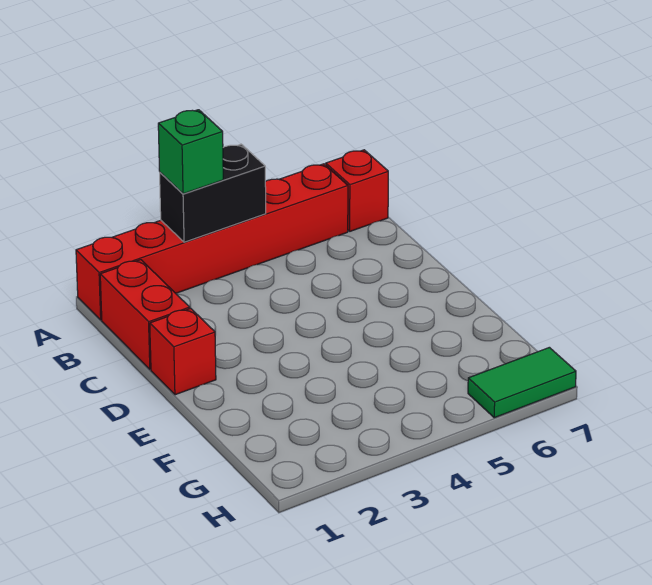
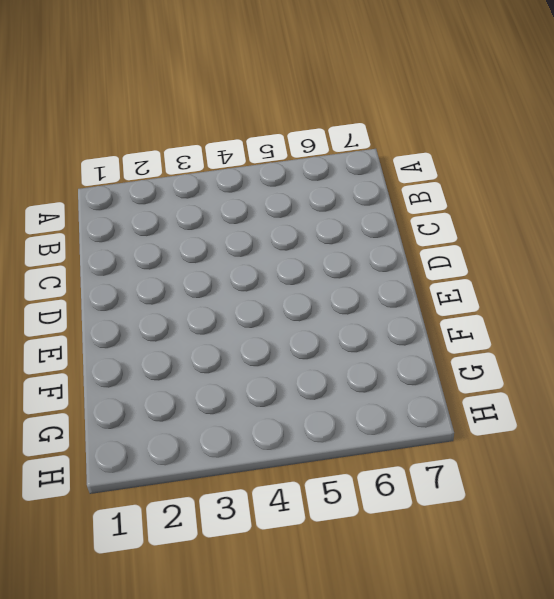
none -> red 1x6 brick [76,164,348,320]
none -> red 1x1 brick [326,150,388,231]

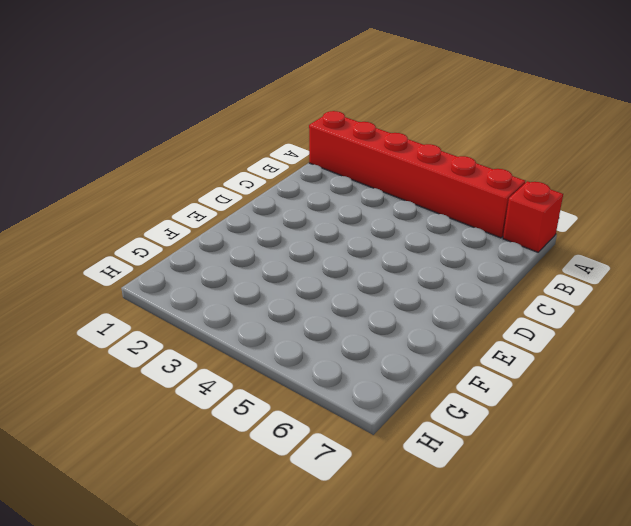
none -> red 1x2 brick [100,260,190,369]
none -> red 1x1 brick [150,308,216,395]

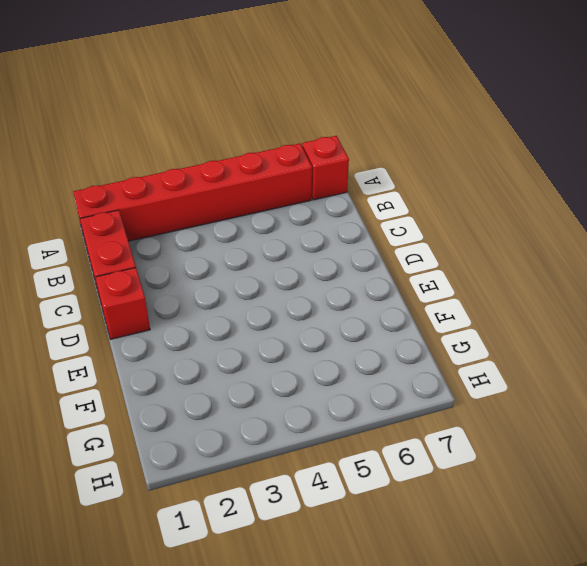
none -> green 1x2 tile [468,347,576,418]
none -> black 1x2 brick [160,144,266,242]

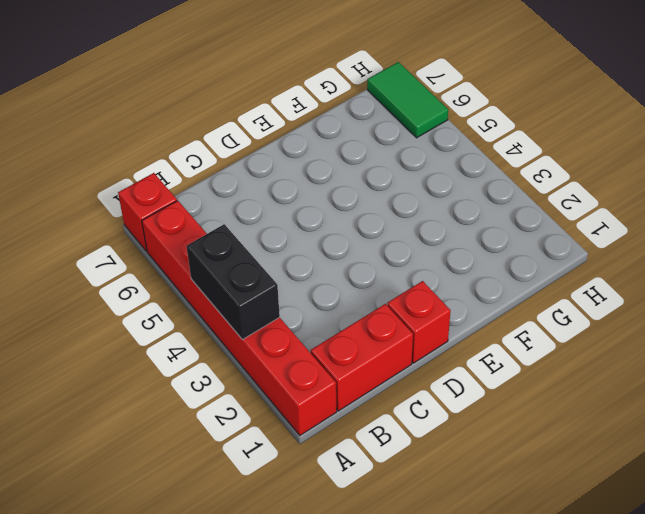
none -> green 1x1 brick [158,110,223,194]

